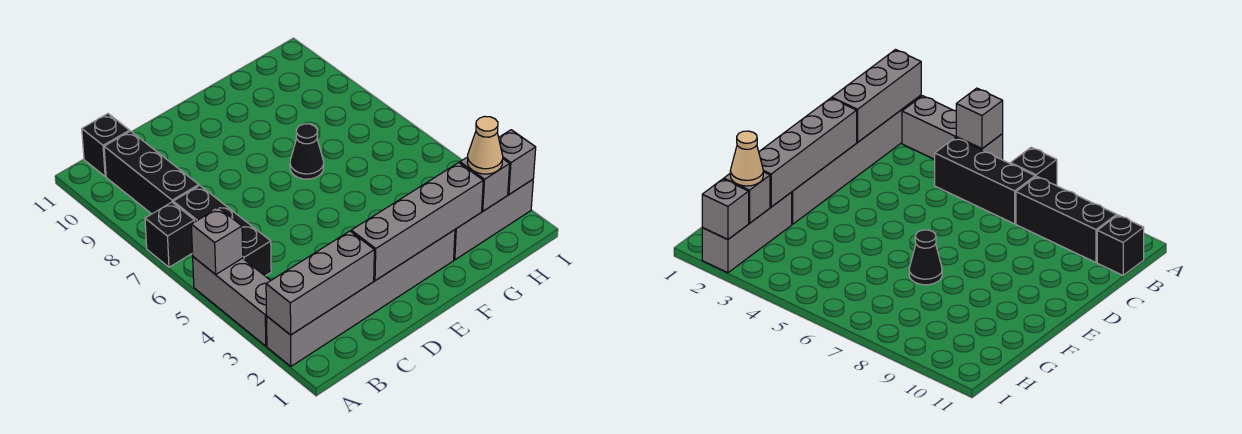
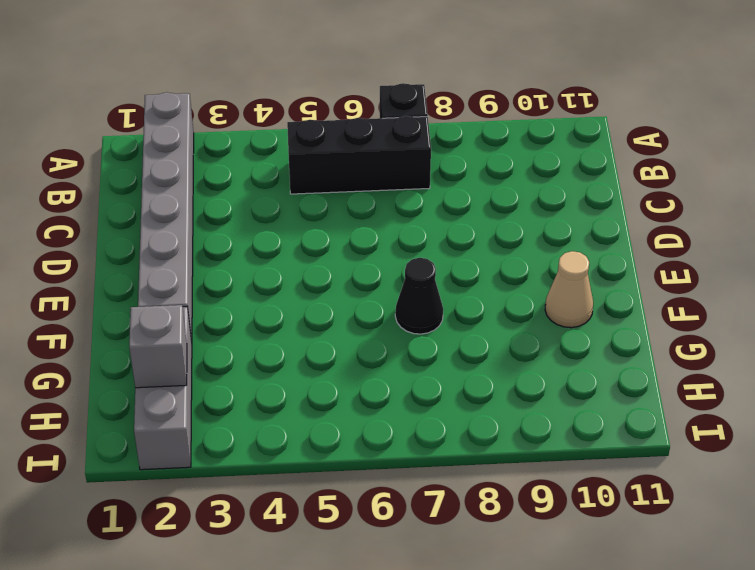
tan 1x1 cone [545,251,593,328] -> tan 1x1 cone moved to [467,116,503,174]
none -> grey 1x3 brick [193,257,271,346]
none -> black 1x3 brick [104,131,199,214]
none -> black 1x1 brick [82,114,130,176]

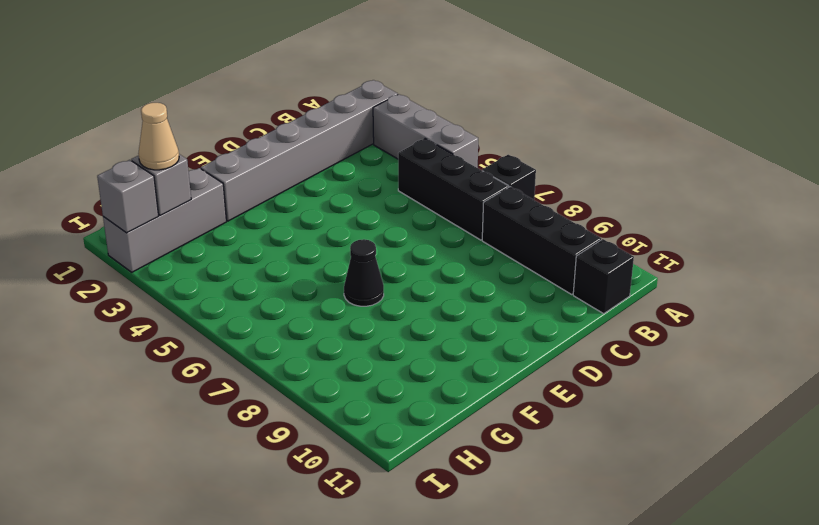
none -> grey 1x3 brick [266,231,374,335]
none -> grey 1x1 brick [191,208,243,275]
none -> grey 1x4 brick [351,163,483,281]

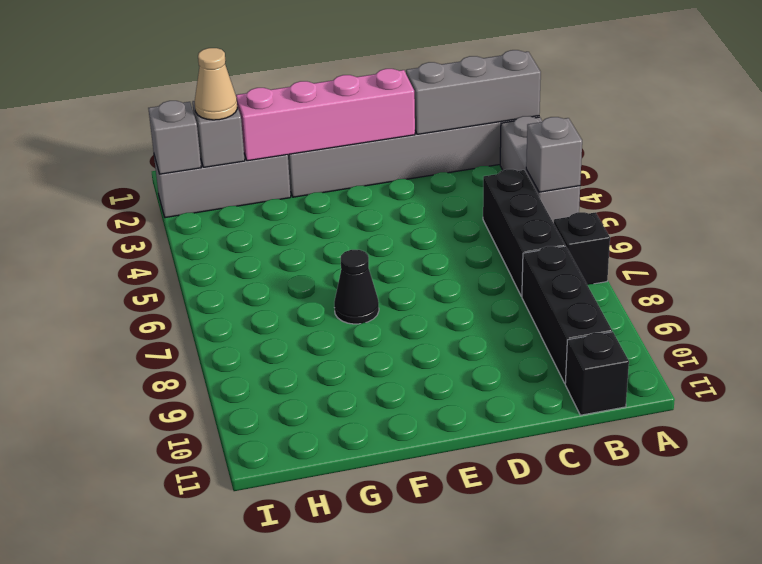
pink 1x4 brick [236,69,415,161] -> grey 1x4 brick [351,163,483,281]

